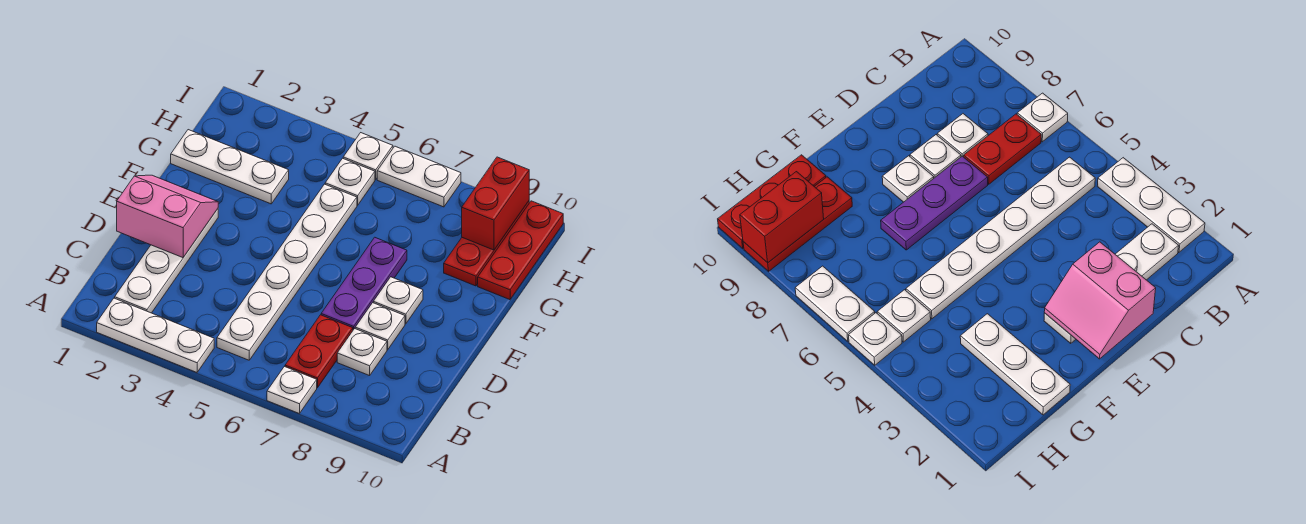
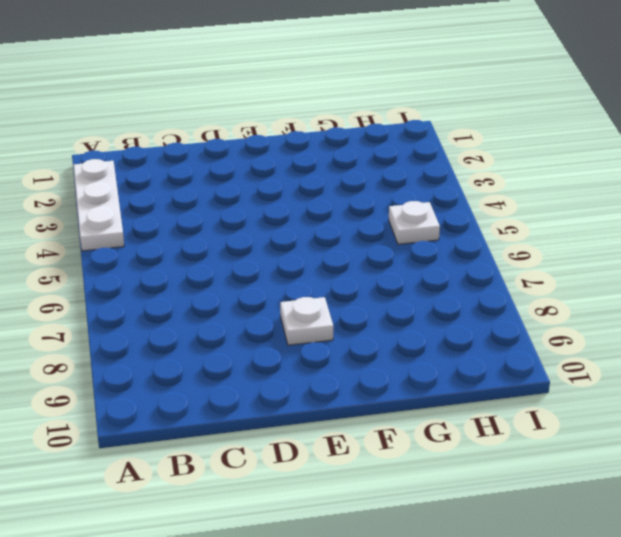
none -> white 1x1 plate [267,367,317,414]
none -> white 1x4 plate [115,209,218,313]
none -> white 1x6 plate [217,184,357,360]

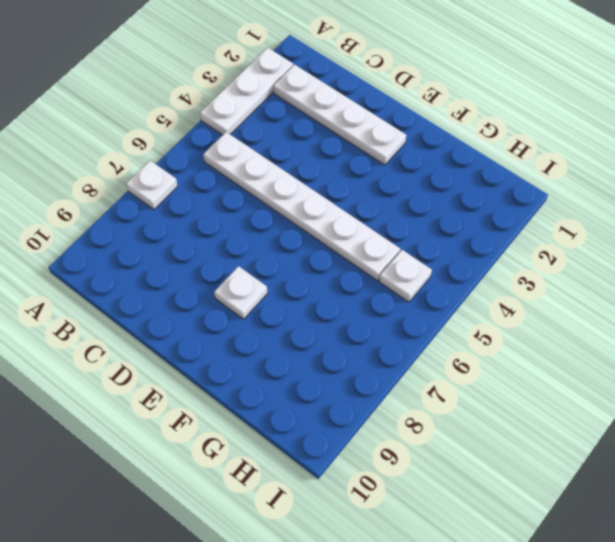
none -> red 1x2 plate [285,315,353,388]
none -> white 1x1 plate [337,329,387,376]
none -> purple 1x3 plate [321,237,407,330]

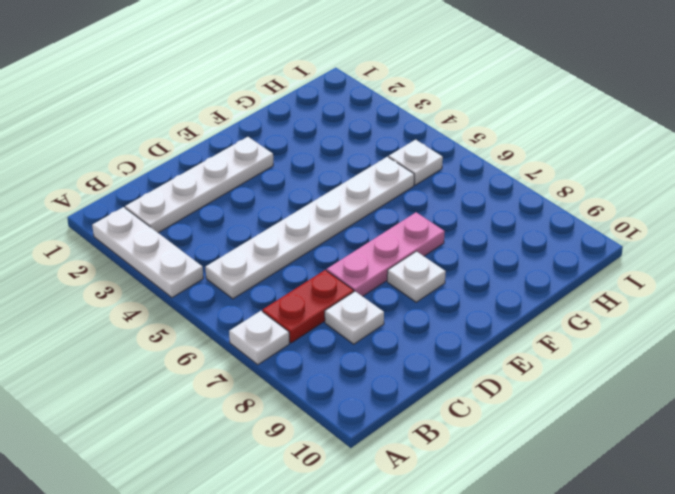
pink 1x3 plate [327,212,445,296] -> purple 1x3 plate [321,237,407,330]
none -> white 1x1 plate [355,303,405,350]
none -> white 1x3 plate [171,130,289,204]
none -> red 1x3 plate [444,201,529,286]

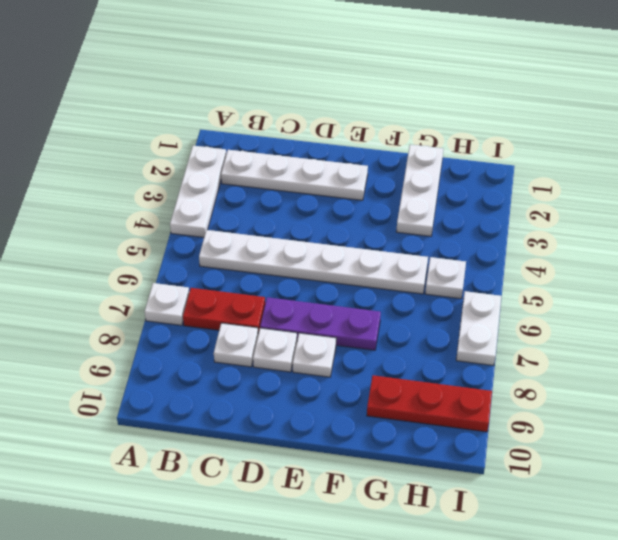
none -> red 1x3 plate [478,201,563,300]
none -> white 1x1 plate [343,133,393,180]
none -> pink 2x2 slope [117,175,218,258]

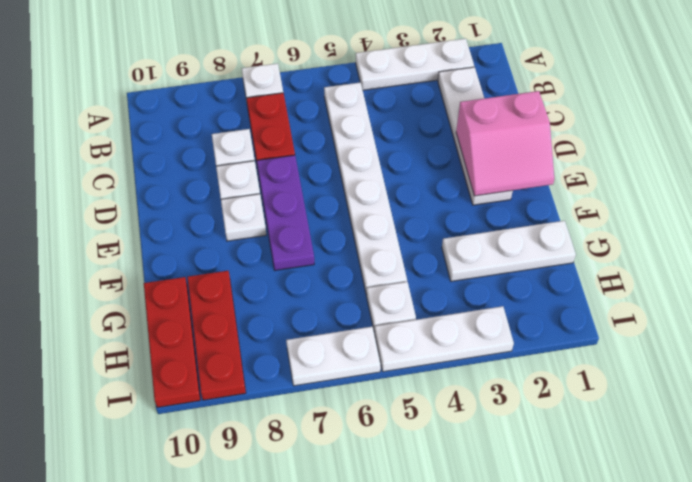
white 1x3 plate [374,306,514,372] -> white 1x1 plate [343,133,393,180]
none -> red 1x2 brick [462,157,529,250]

